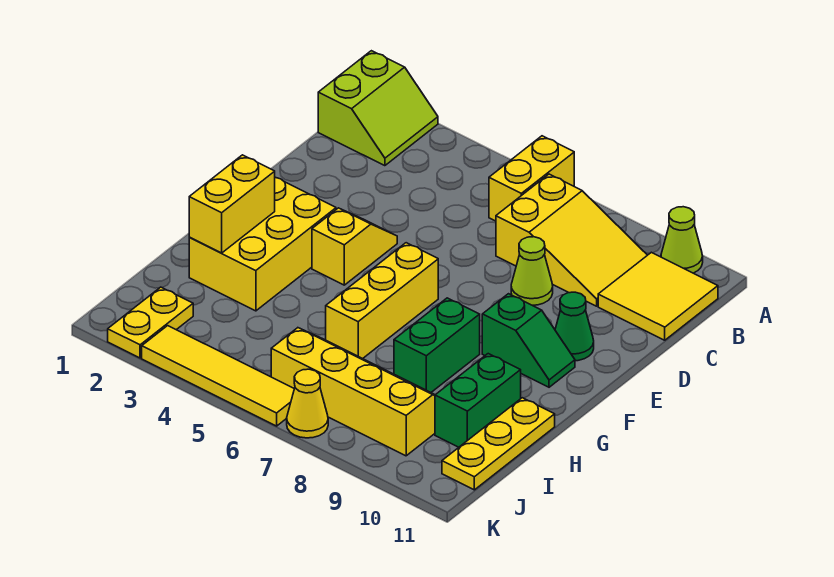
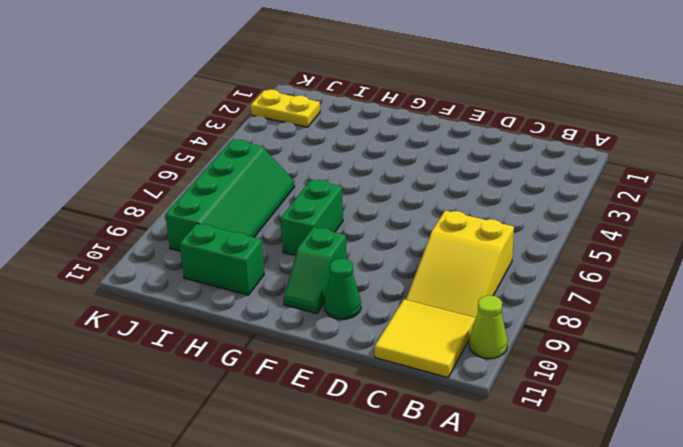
green 1x2 brick [281,180,343,256] -> green 1x2 brick turned to [394,298,480,392]
green 2x4 slope [165,140,294,251] -> yellow 2x4 slope [271,328,435,456]
none -> lime 2x2 slope [318,51,438,166]
none -> yellow 1x2 brick [489,136,574,221]
none -> lime 1x1 cone [511,237,553,305]

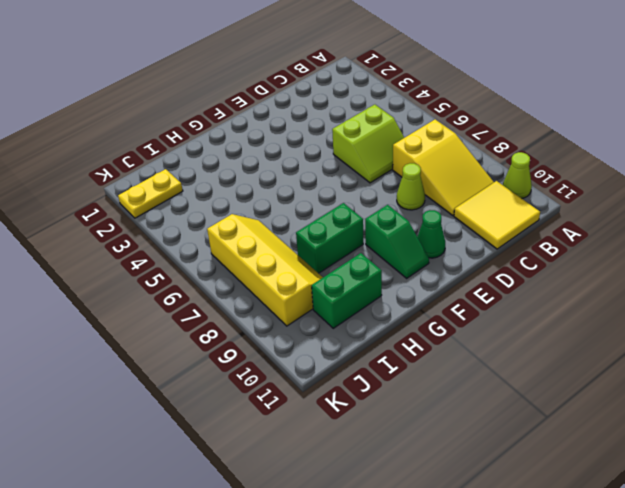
lime 2x2 slope [332,105,404,183] -> lime 2x2 slope moved to [318,51,438,166]
none -> yellow 1x2 brick [489,136,574,221]
none -> yellow 1x2 slope [312,208,397,285]
none -> yellow 2x3 brick [189,178,336,311]

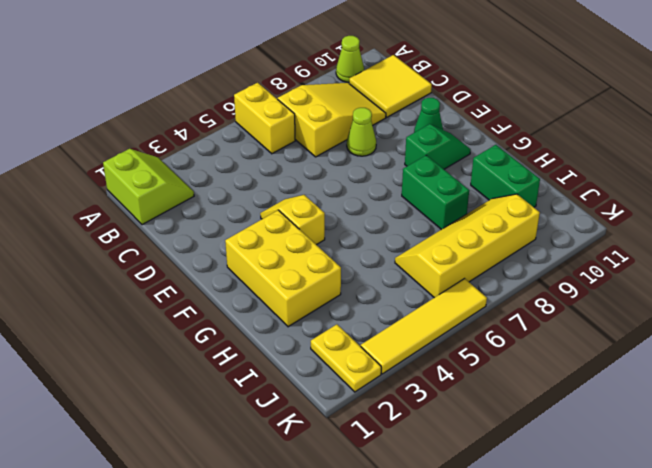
none -> yellow 1x3 brick [326,243,438,359]
none -> yellow 1x3 plate [442,398,555,490]
none -> yellow 1x1 cone [287,369,328,438]

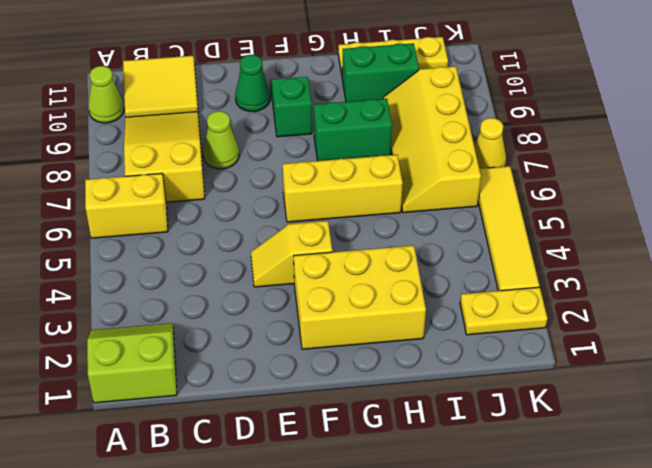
none -> yellow 1x2 brick [189,155,275,253]

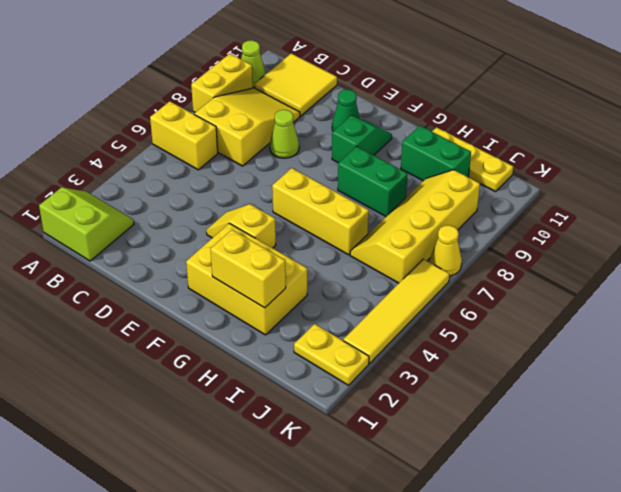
yellow 1x2 brick [191,54,253,112] -> none

